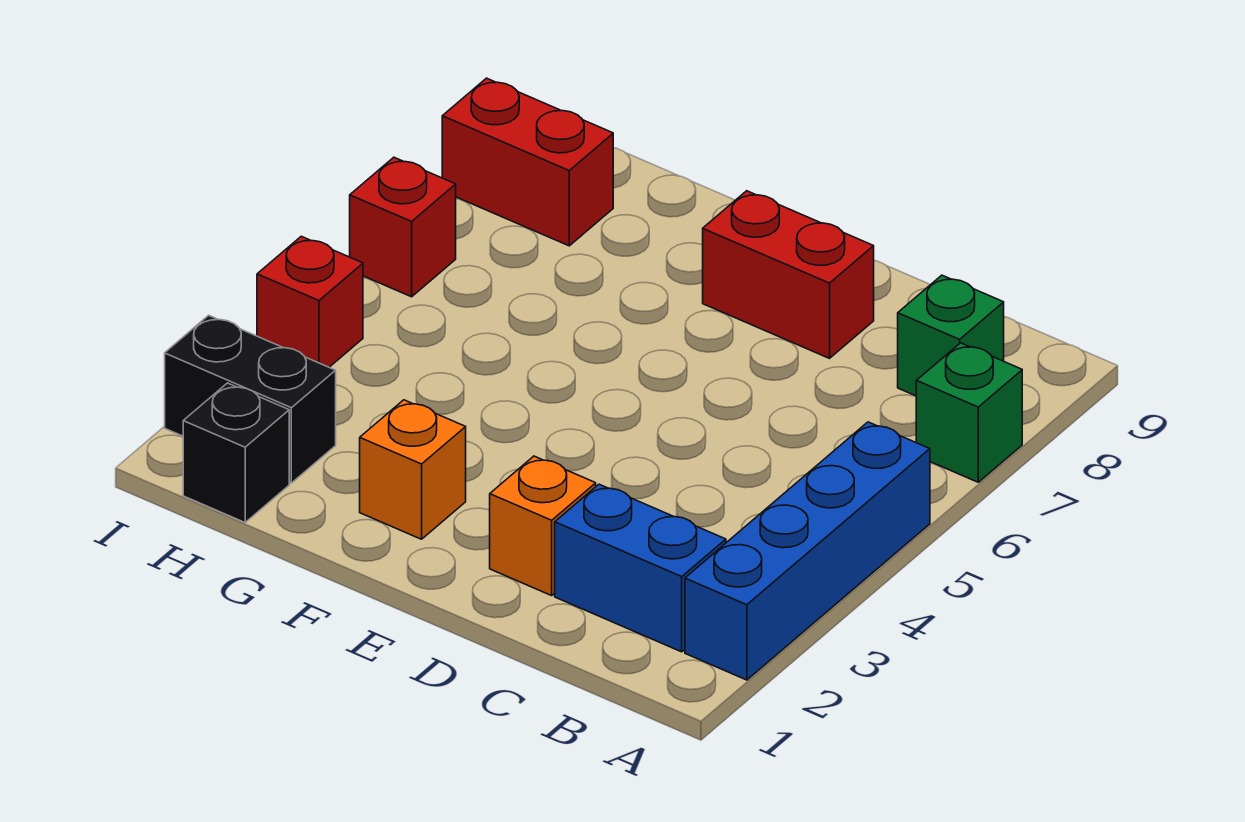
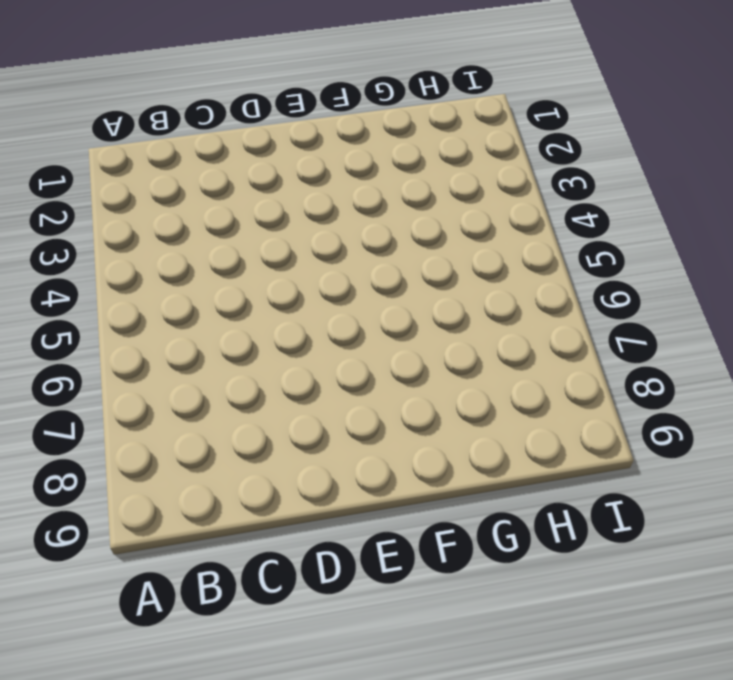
none -> blue 1x4 brick [685,422,930,680]
none -> green 1x1 brick [916,343,1022,482]
none -> blue 1x2 brick [555,484,726,652]

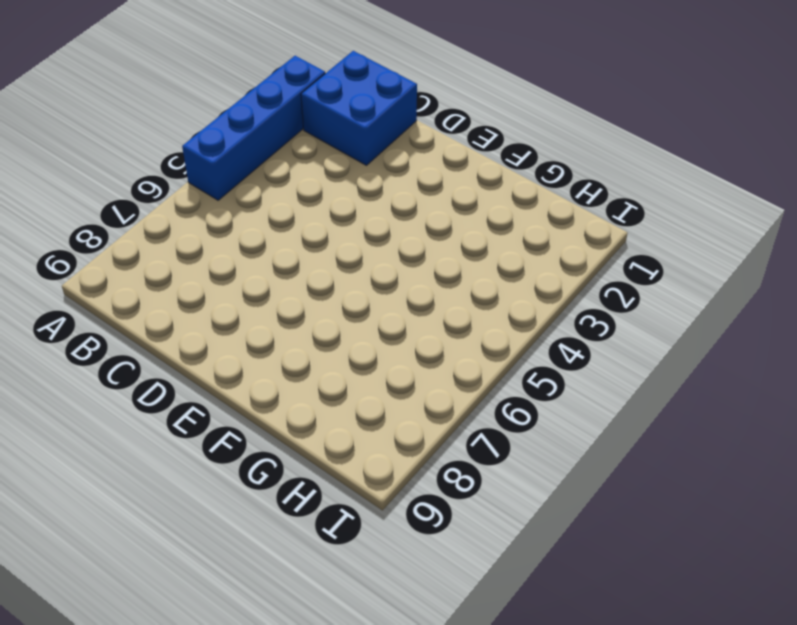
blue 2x2 brick [301,51,417,165] -> blue 1x2 brick [555,484,726,652]
none -> green 1x1 brick [916,343,1022,482]
none -> green 1x1 brick [898,275,1004,396]
none -> orange 1x1 brick [490,456,596,596]

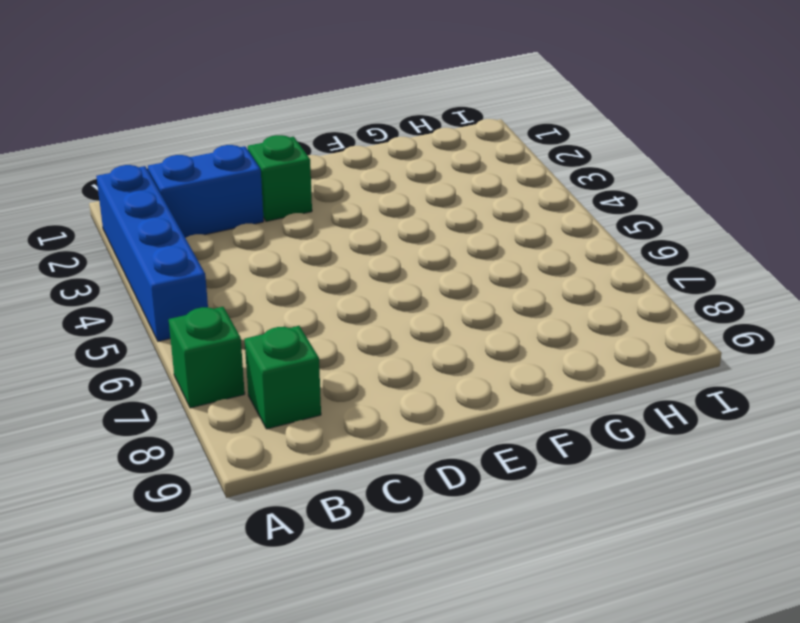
green 1x1 brick [248,135,312,221] -> orange 1x1 brick [490,456,596,596]
none -> red 1x2 brick [703,191,874,358]
none -> orange 1x1 brick [360,400,466,539]
none -> black 1x1 brick [183,383,289,522]

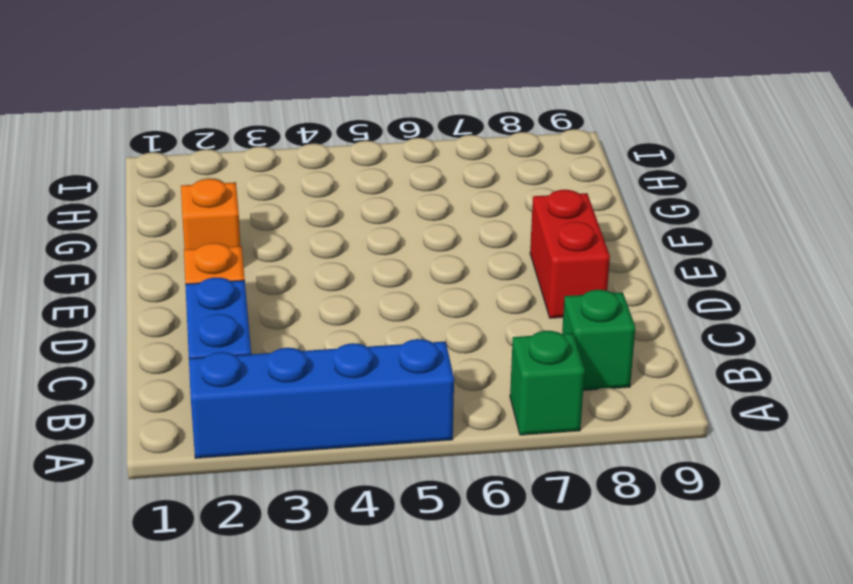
none -> black 1x1 brick [183,383,289,522]
none -> black 1x2 brick [165,315,336,483]
none -> red 1x2 brick [442,78,613,246]

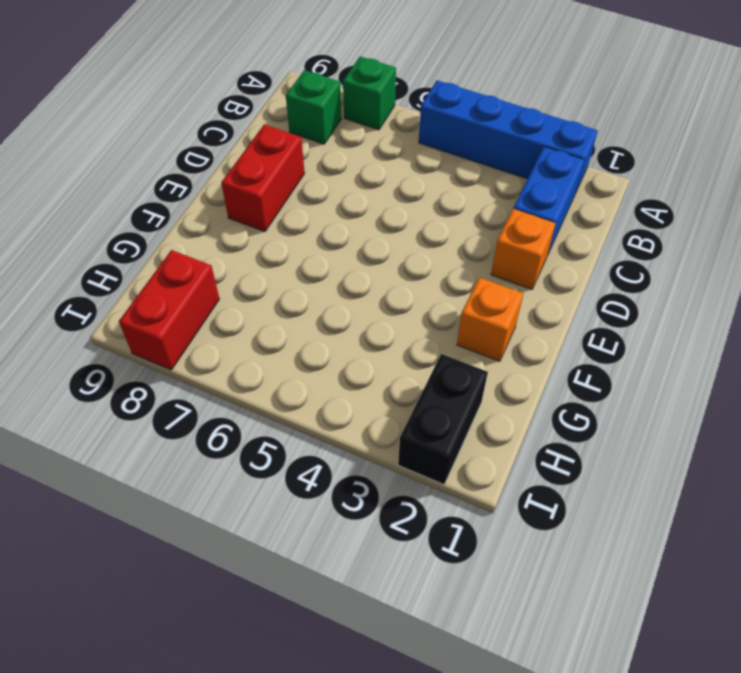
none -> black 1x1 brick [183,383,289,522]
none -> red 1x1 brick [257,236,363,367]
none -> red 1x1 brick [350,157,456,297]

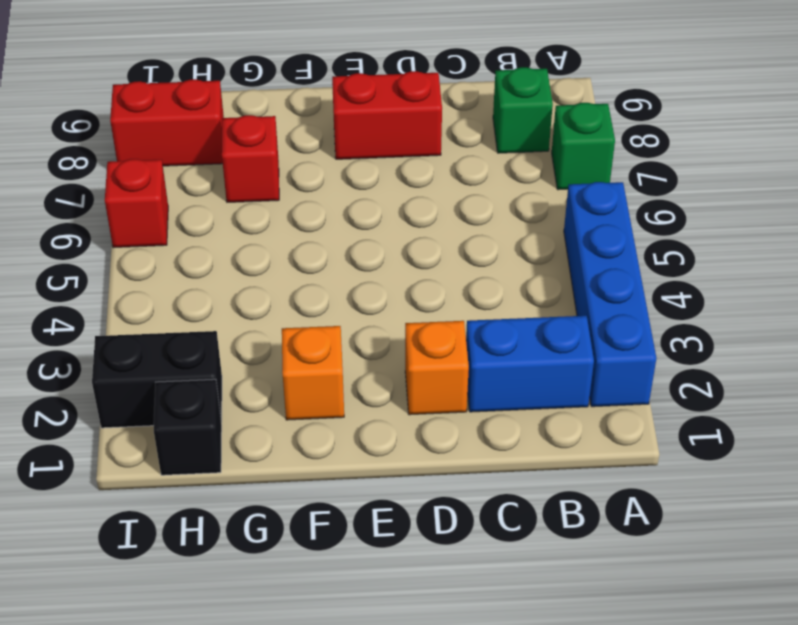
red 1x1 brick [222,115,279,202] -> red 1x1 brick moved to [257,236,363,367]

